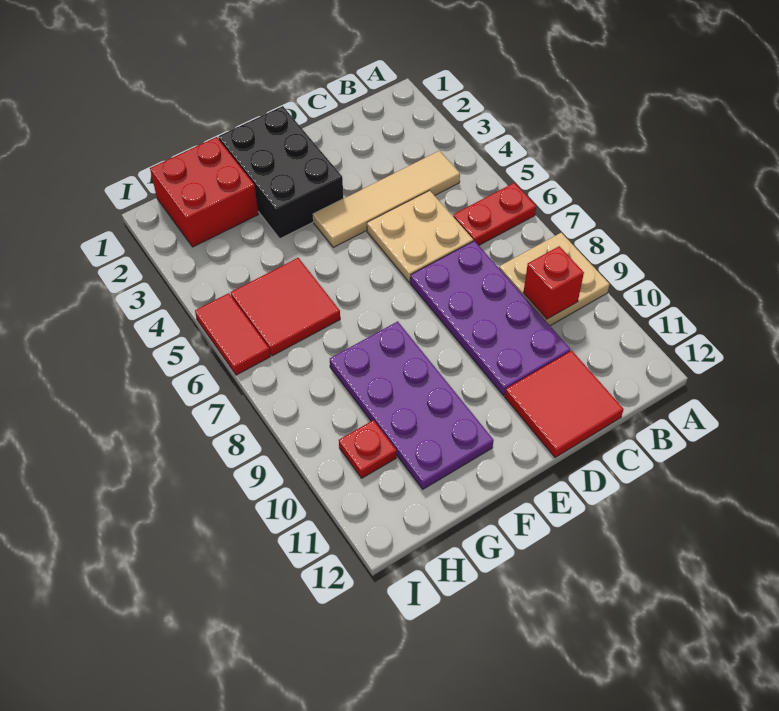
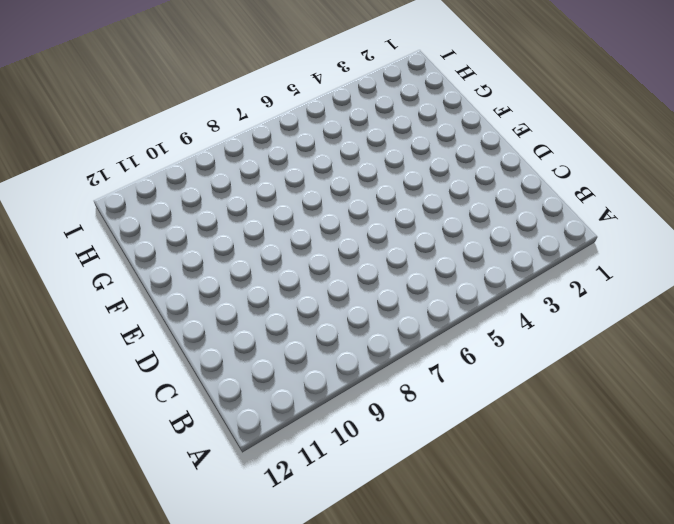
none -> red 1x2 plate [453,183,536,245]
none -> tan 2x2 plate [499,233,610,326]
none -> tan 1x4 tile [313,151,460,247]

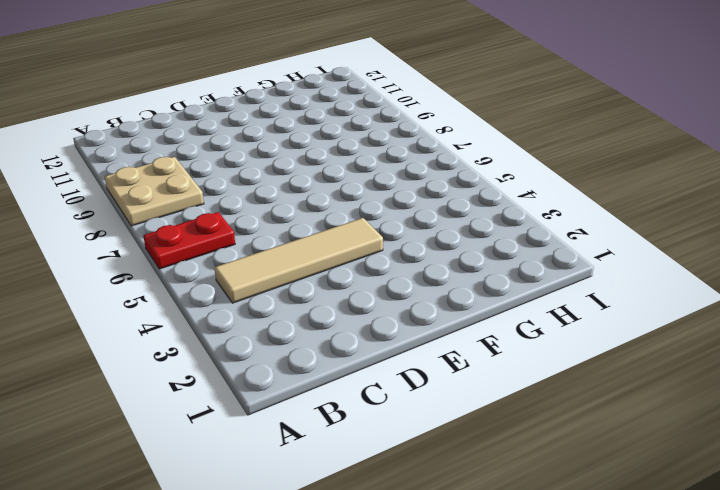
none -> tan 2x2 plate [367,190,473,282]
none -> purple 2x4 plate [410,241,571,396]
none -> red 2x2 tile [505,351,624,458]

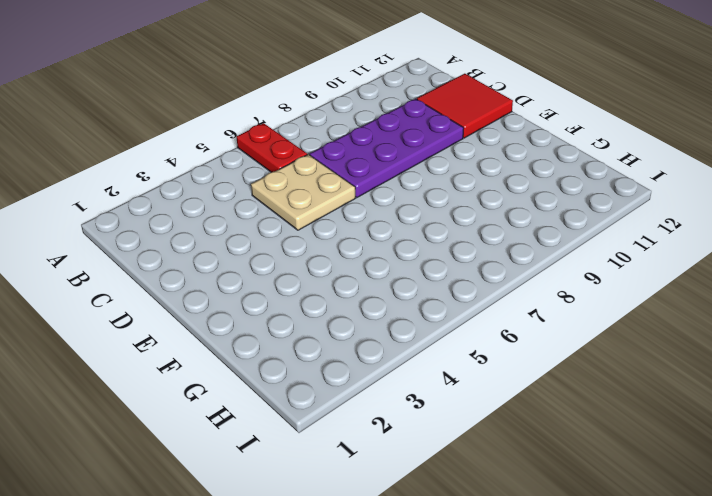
none -> tan 2x2 plate [499,233,610,326]
none -> tan 1x4 tile [313,151,460,247]
none -> black 2x3 brick [219,106,343,239]

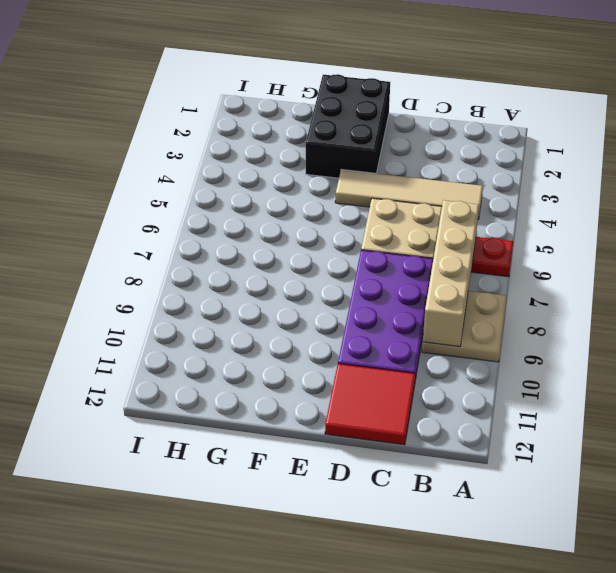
tan 1x4 brick [423,200,479,347] -> red 1x1 brick [523,246,584,319]
none -> purple 2x4 plate [330,321,494,489]
none -> red 2x2 brick [150,137,258,247]
none -> red 2x2 tile [231,258,340,356]

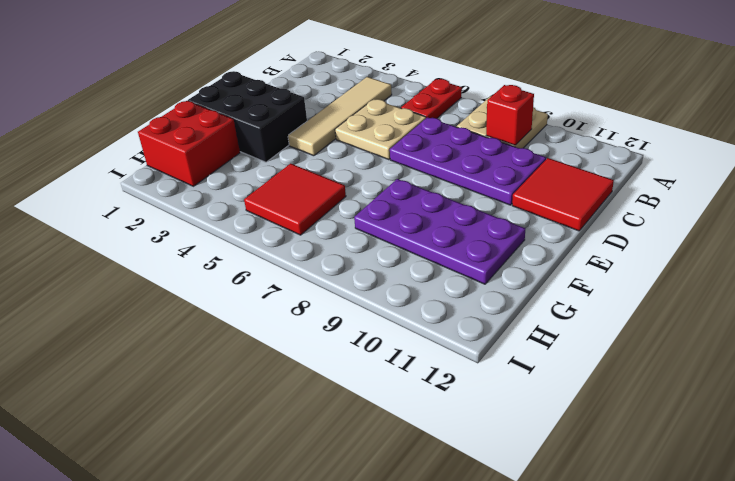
none -> red 1x1 plate [339,420,397,478]
none -> red 1x2 tile [195,293,270,375]

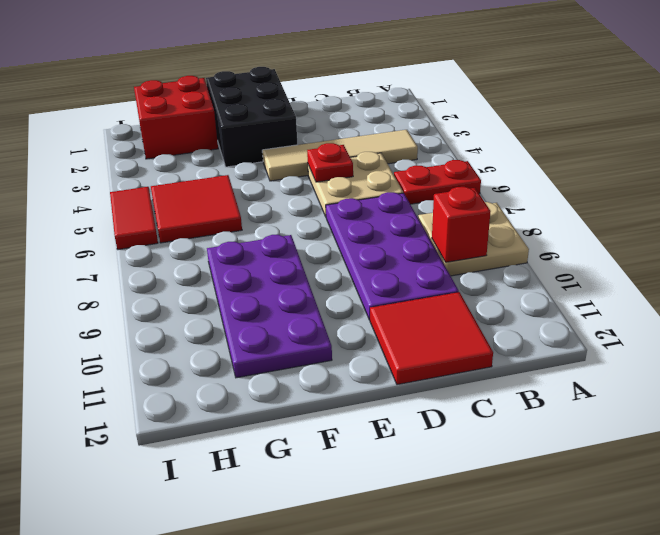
red 1x1 plate [307,143,353,182] -> red 1x1 plate moved to [339,420,397,478]

